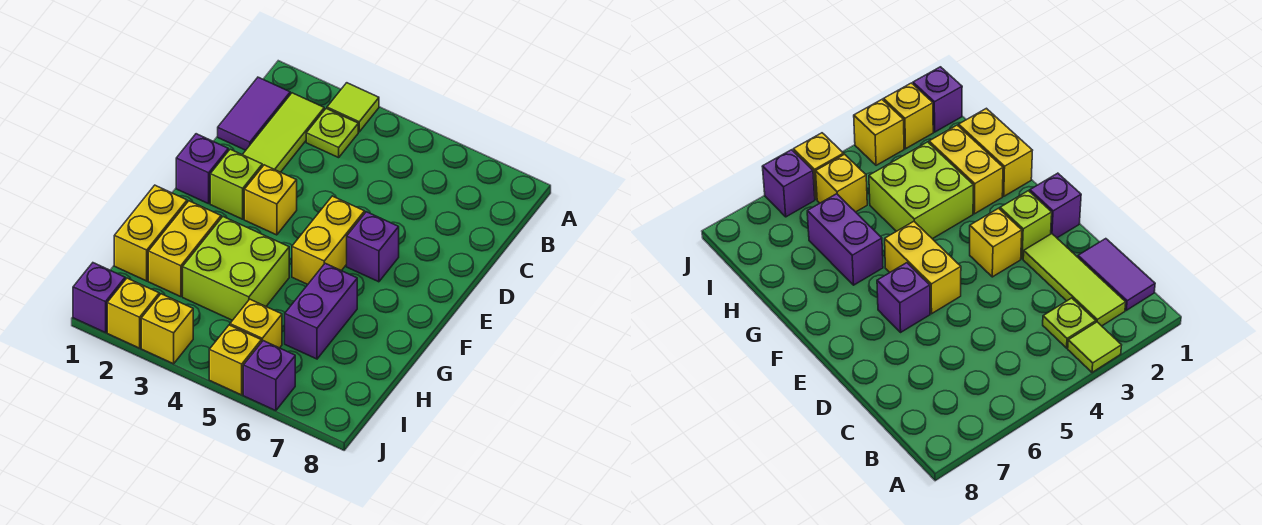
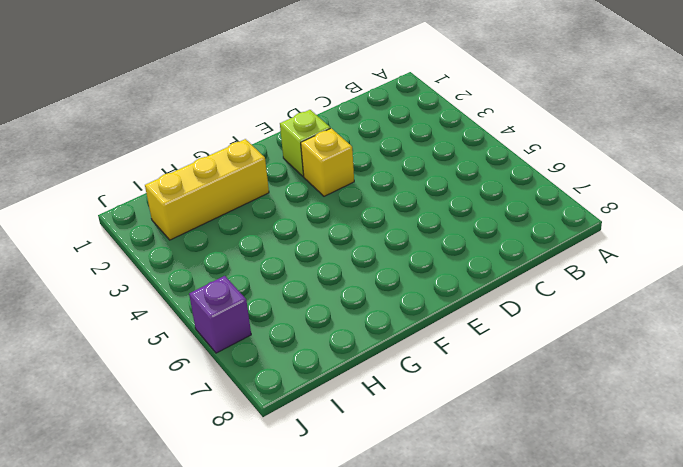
yellow 1x3 brick [145,139,269,240] -> yellow 1x2 brick [148,201,221,297]
none -> lime 1x1 tile [327,83,379,132]
none -> purple 1x2 tile [218,77,290,150]
none -> lime 1x3 tile [242,93,324,172]

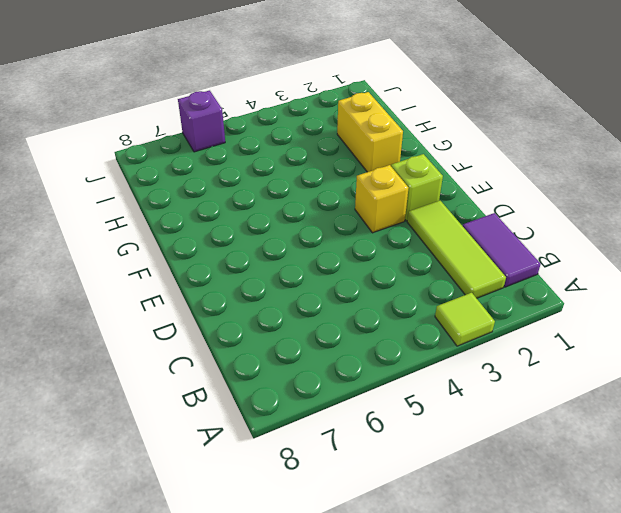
none -> lime 1x1 plate [306,109,358,158]
none -> purple 1x1 brick [176,134,228,204]
none -> yellow 1x2 brick [292,196,365,284]

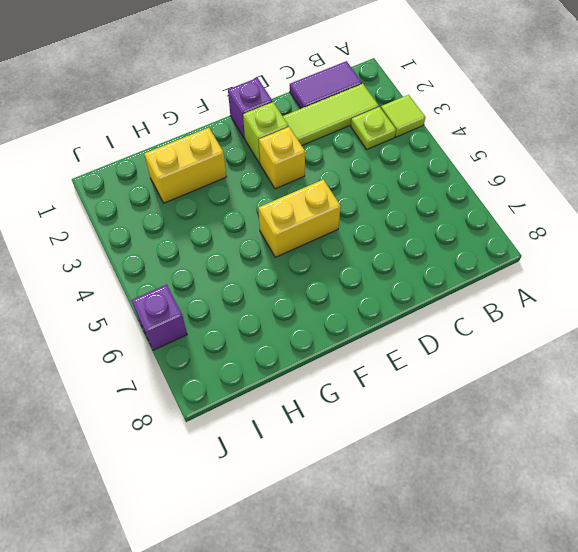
none -> purple 1x1 brick [347,212,399,282]
none -> yellow 1x2 brick [114,185,187,281]
none -> lime 2x2 brick [183,217,289,320]

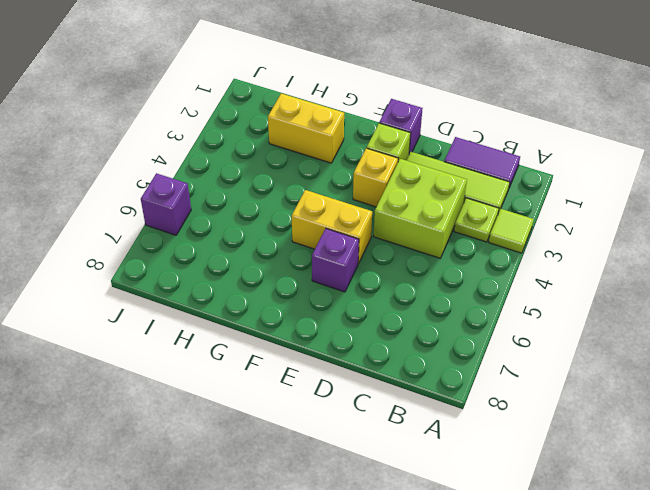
lime 2x2 brick [373,159,467,258] -> lime 2x2 brick moved to [183,217,289,320]
none -> yellow 1x2 brick [114,185,187,281]
none -> purple 1x2 brick [285,263,357,359]
none -> yellow 1x1 brick [230,299,282,348]

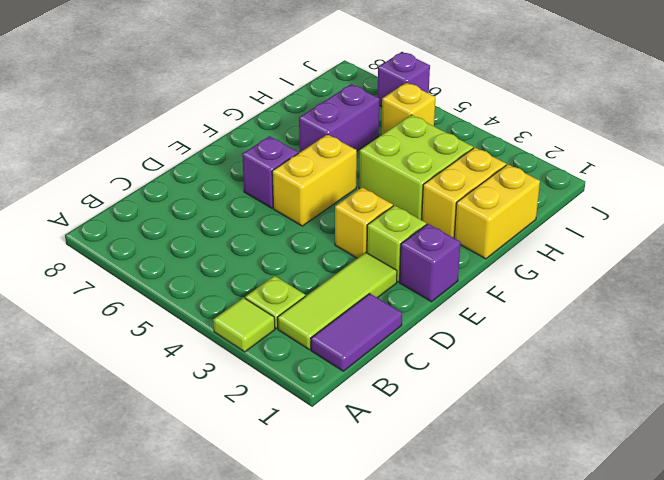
none -> purple 1x1 brick [73,263,125,333]
none -> yellow 1x1 brick [107,278,159,348]
none -> yellow 1x1 brick [141,294,193,364]

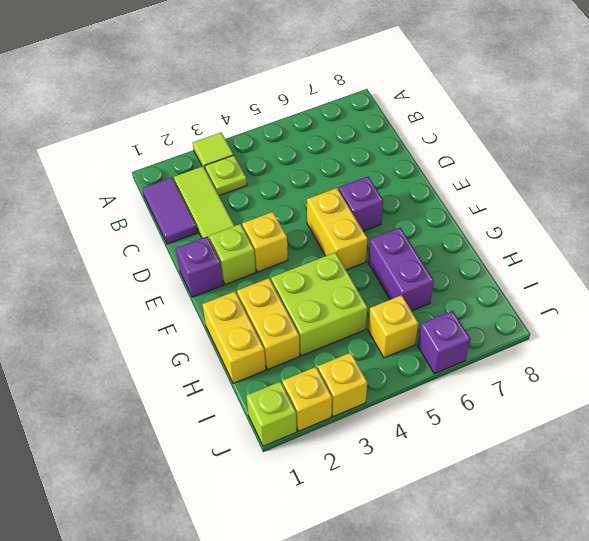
lime 1x1 brick [246,382,297,446] -> purple 1x1 brick [73,263,125,333]
none -> yellow 1x1 brick [209,325,261,395]

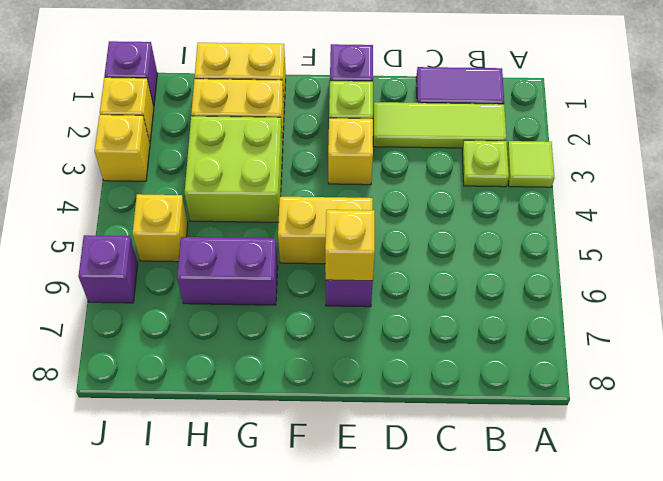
yellow 1x1 brick [325,210,375,281] -> yellow 1x1 brick moved to [209,325,261,395]

